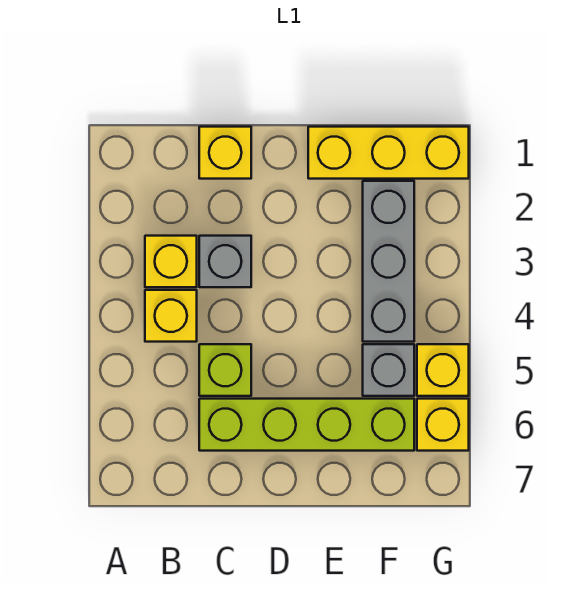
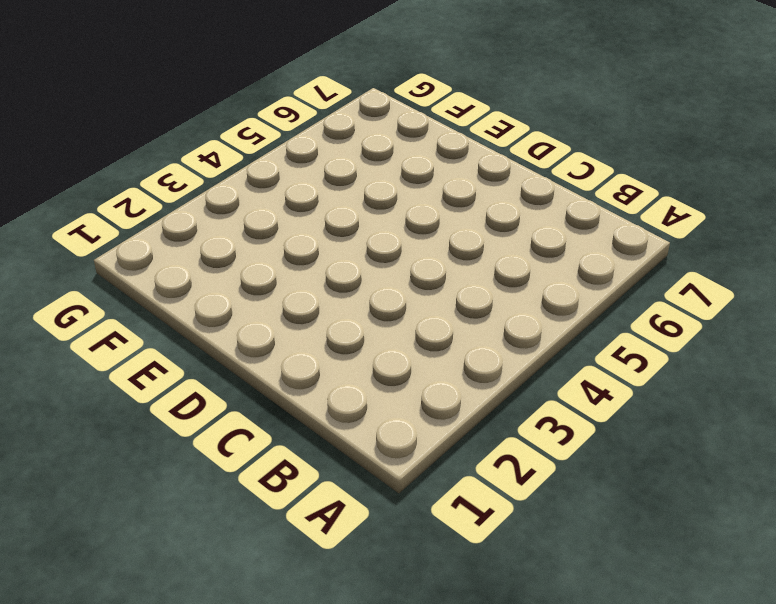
none -> yellow 1x1 brick [145,236,197,287]
none -> yellow 1x1 brick [145,290,197,342]

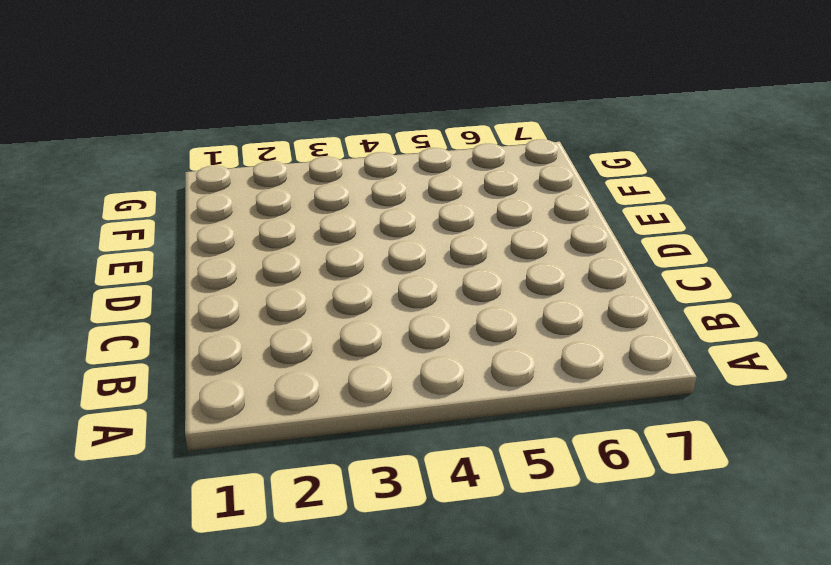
none -> yellow 1x1 brick [145,236,197,287]
none -> yellow 1x1 brick [145,290,197,342]

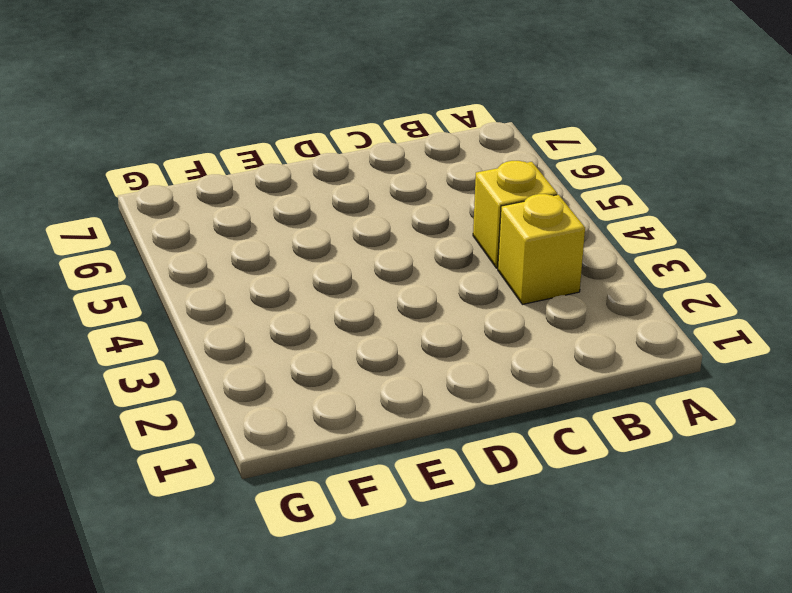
none -> yellow 1x1 brick [199,127,251,179]
none -> grey 1x1 brick [199,236,251,287]

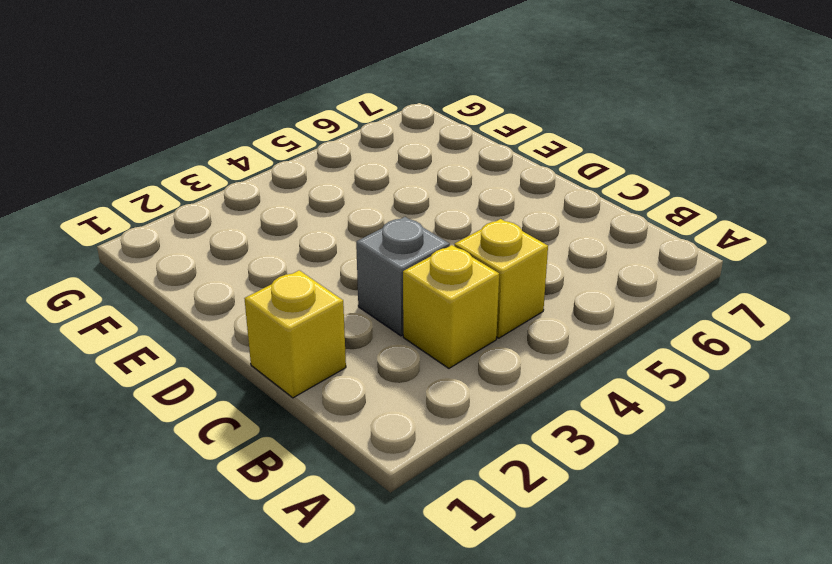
none -> lime 1x1 brick [199,344,251,396]
none -> lime 1x4 brick [199,399,414,451]

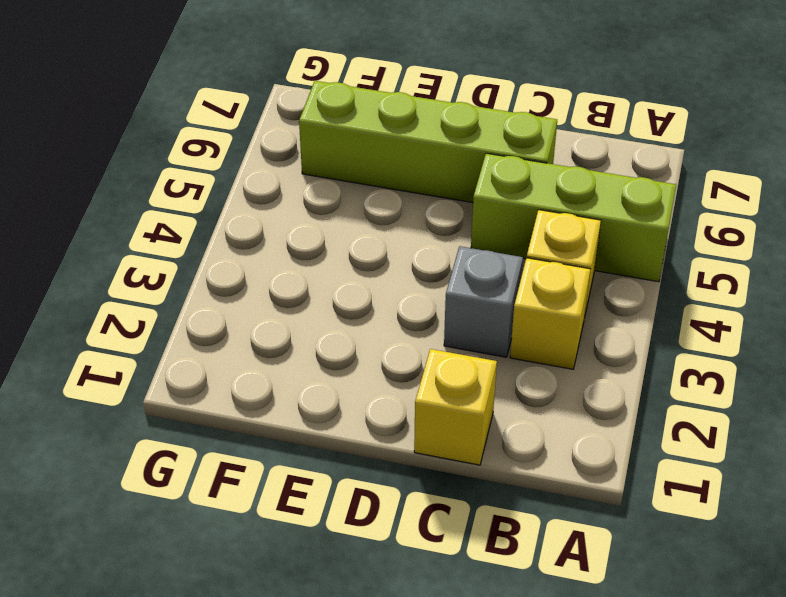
lime 1x3 brick [471,153,676,282] -> lime 1x1 brick [199,344,251,396]
none -> yellow 1x3 brick [308,127,469,179]
none -> grey 1x3 brick [363,181,414,342]

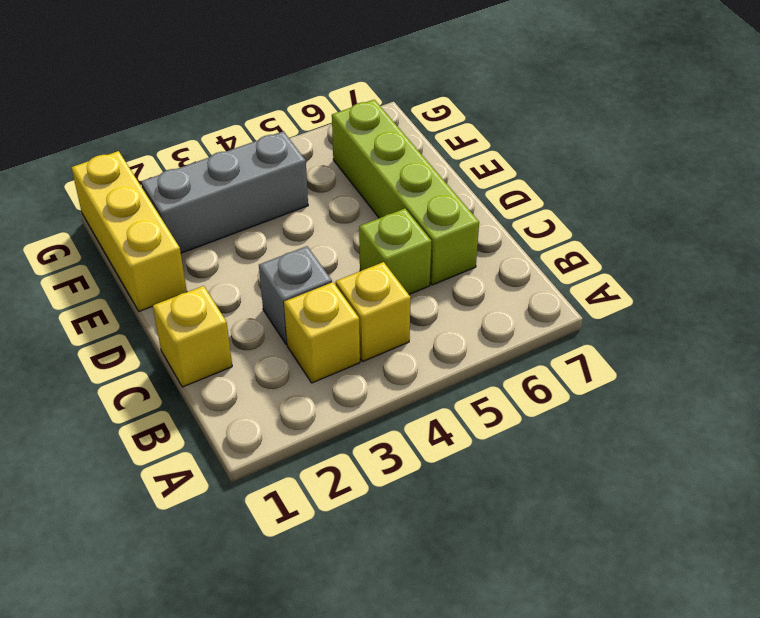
none -> grey 1x1 brick [363,344,414,396]
none -> yellow 1x1 brick [417,344,469,396]

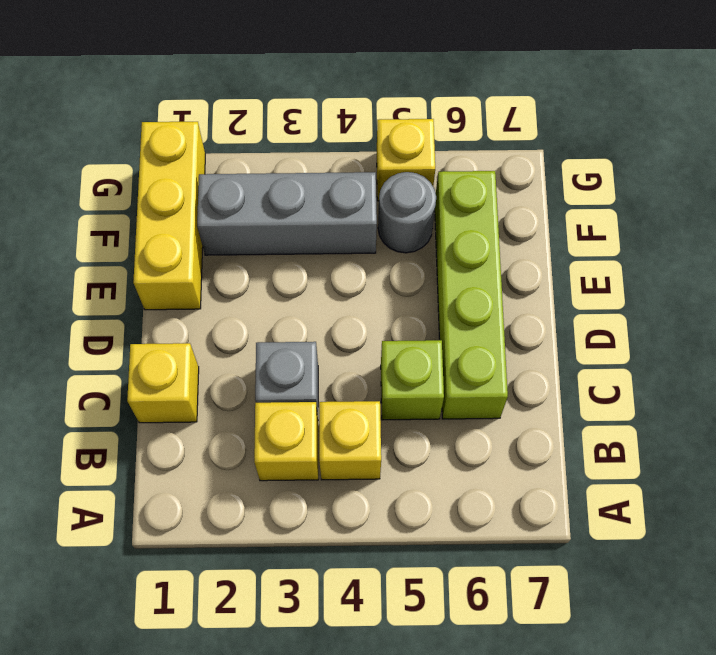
grey 1x1 round brick [378,172,436,253] -> grey 1x1 brick [363,344,414,396]
none -> yellow 1x1 brick [417,399,469,451]

